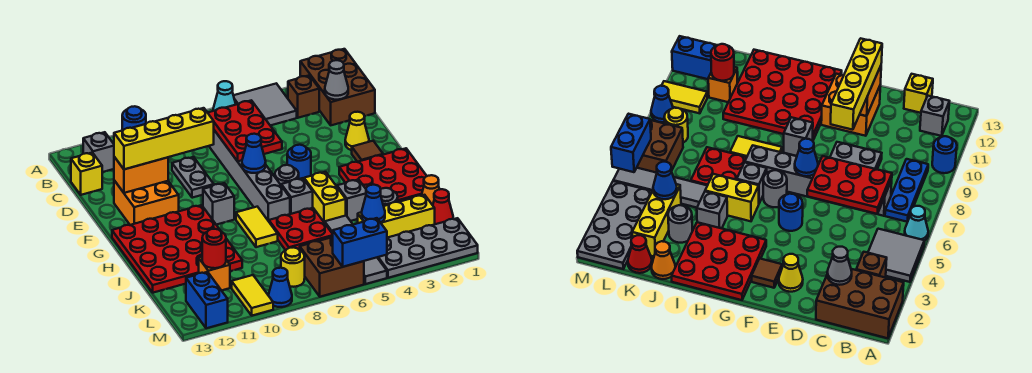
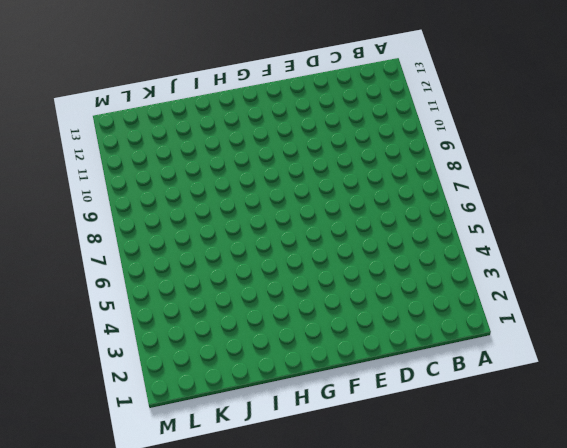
none -> brown 2x3 brick [300,49,375,125]
none -> grey 2x2 tile [234,83,297,126]
none -> cyan 1x1 cone [213,81,236,111]
none -> blue 1x1 round brick [122,106,146,130]

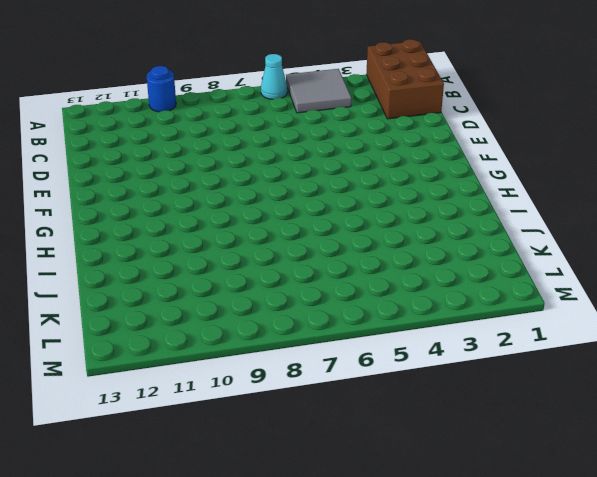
none -> brown 1x1 brick [288,75,319,118]
none -> blue 1x3 plate [885,159,928,222]
none -> grey 1x1 brick [83,132,114,172]
none -> grey 1x6 brick [209,130,290,221]

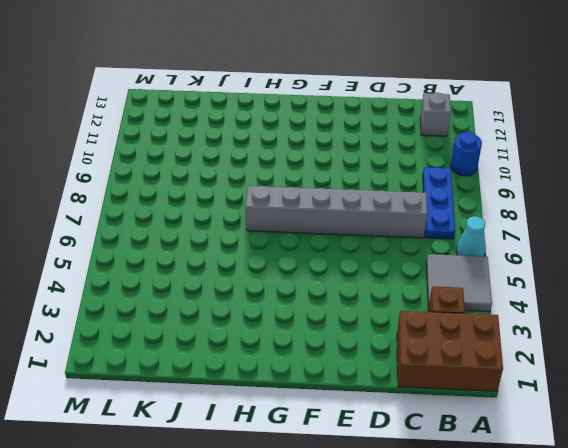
none -> yellow 1x1 brick [71,153,102,195]
none -> grey 1x2 plate [172,157,214,198]
none -> yellow 1x1 cone [345,112,369,150]
none -> orange 2x2 brick [114,180,179,225]

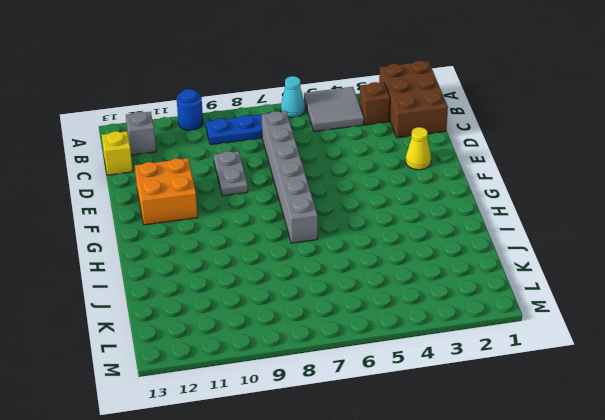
none -> brown 1x1 tile [352,141,383,162]
none -> blue 1x1 round brick [287,145,311,179]
none -> red 3x3 plate [339,148,427,202]
none -> grey 1x1 round brick [275,165,299,185]

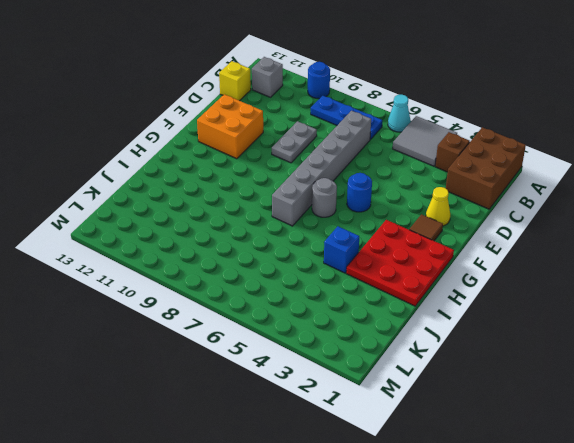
blue 1x1 brick [324,226,359,273] -> grey 1x1 brick [337,179,366,221]
none -> grey 1x1 brick [203,183,234,225]
none -> red 4x4 plate [112,205,242,293]
none -> yellow 1x2 brick [304,172,346,223]
none -> grey 1x1 brick [281,178,313,214]

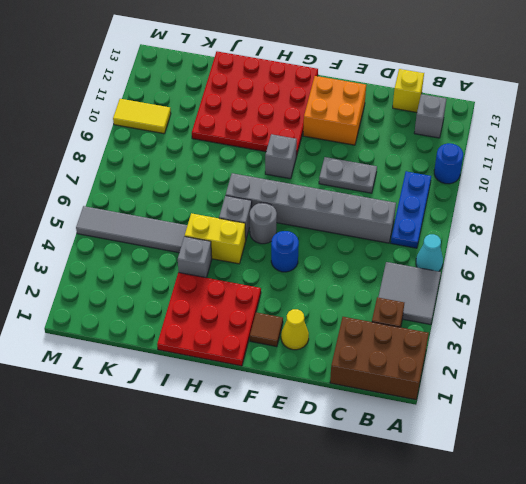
none -> yellow 1x2 tile [236,207,278,247]
none -> red 2x2 plate [269,208,333,250]
none -> orange 1x1 cone [421,175,440,205]
none -> grey 1x1 round brick [380,188,398,206]

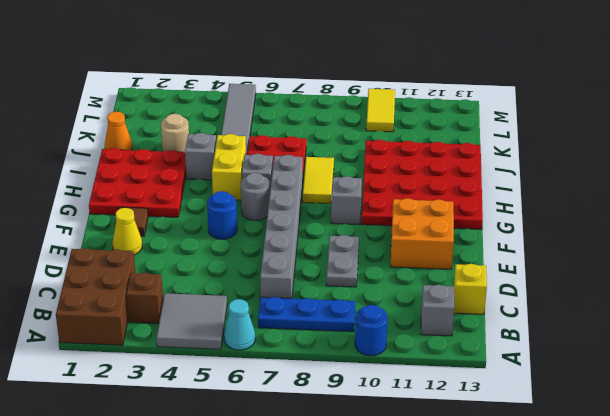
tan 1x1 round brick [161,113,189,152] -> grey 1x1 round brick [380,188,398,206]
none -> red 1x1 cone [433,189,453,224]
none -> yellow 1x3 brick [358,195,435,238]
none -> orange 1x1 brick [199,257,230,290]
none -> grey 2x4 plate [377,218,478,278]

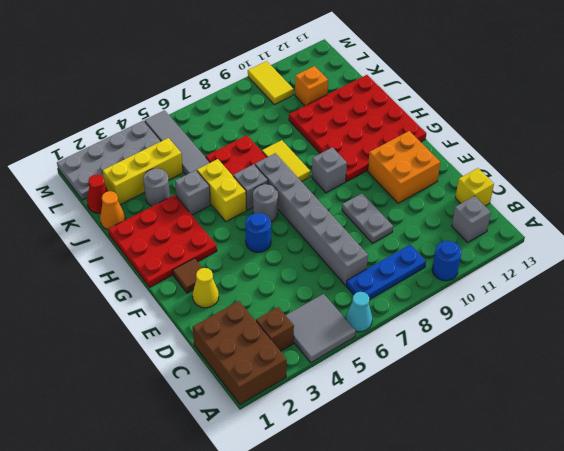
none -> brown 2x2 brick [300,237,364,297]
none -> yellow 1x1 round brick [281,247,305,287]
none -> blue 1x2 brick [186,272,228,328]
none -> blue 1x1 cone [269,268,292,307]

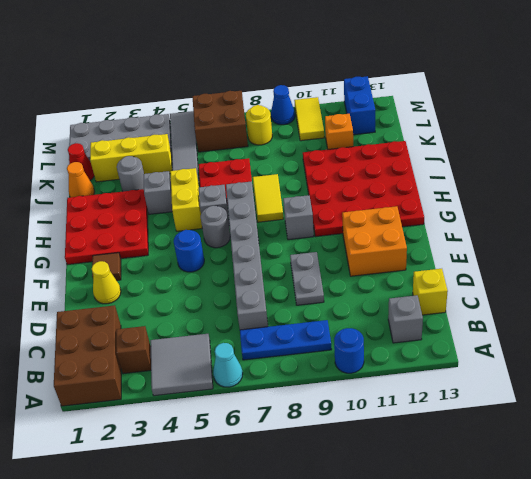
none -> grey 1x1 cone [325,60,348,100]
none -> red 2x3 plate [208,100,282,161]
none -> orange 1x2 brick [114,157,168,193]
none -> blue 1x1 cone [242,134,266,173]

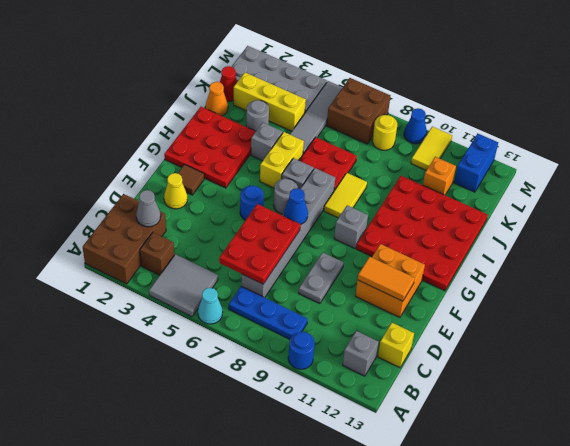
orange 1x2 tile [358,257,415,301] -> orange 1x2 brick [114,157,168,193]
none -> blue 1x1 cone [362,185,385,222]
none -> red 1x1 round brick [202,229,226,268]
none -> blue 1x2 brick [333,218,387,267]
none -> yellow 1x4 brick [114,108,214,169]

